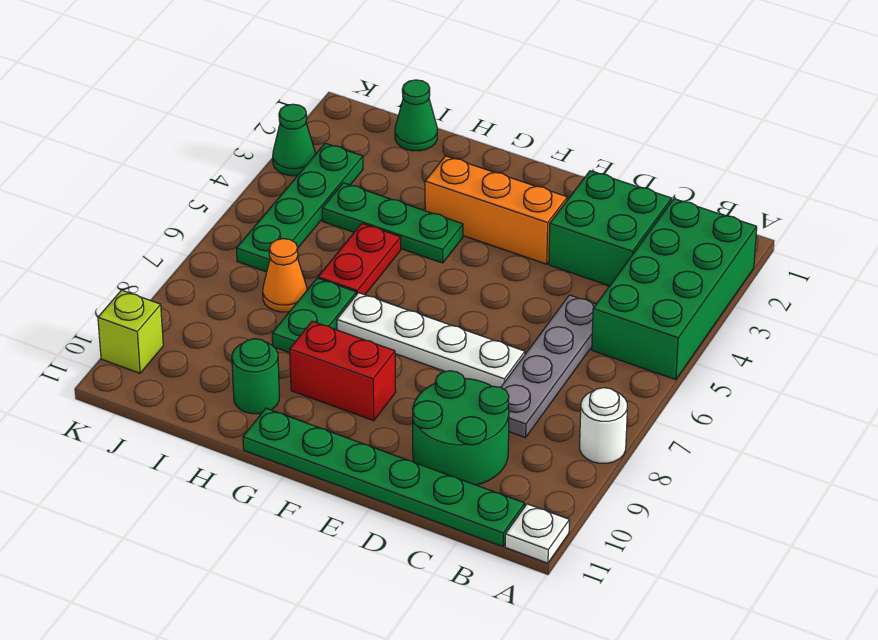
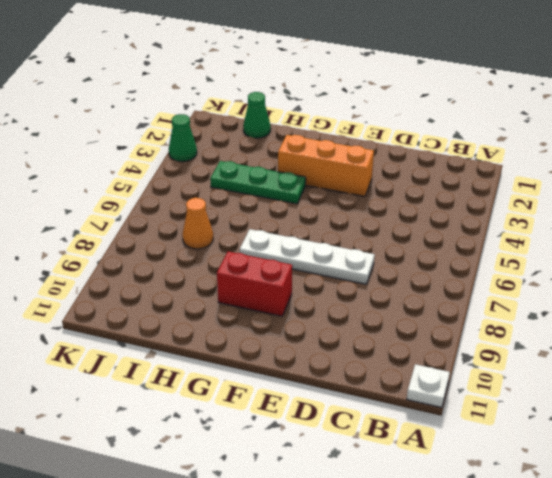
none -> green 2x4 brick [592,199,757,380]
none -> white 1x1 round brick [580,388,628,463]
none -> green 1x6 plate [243,408,525,546]

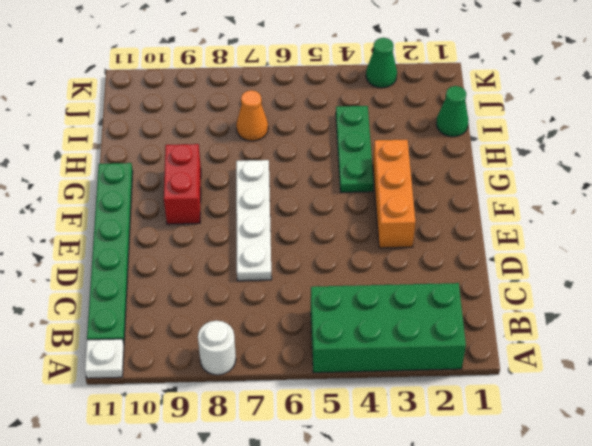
none -> green 2x2 brick [549,171,672,286]
none -> grey 1x4 plate [501,295,596,438]
none -> green 2x2 round brick [413,371,509,485]

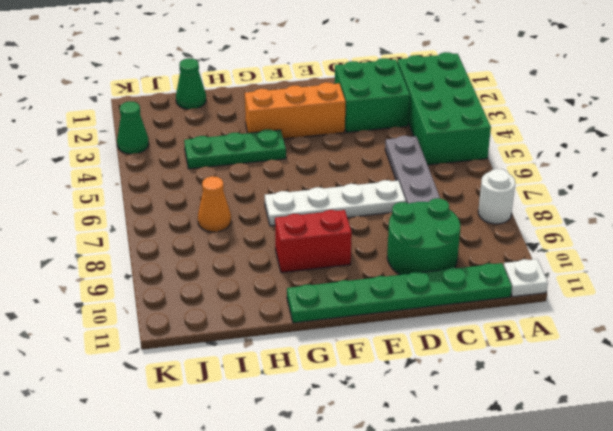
none -> red 1x2 plate [318,224,401,295]
none -> green 1x2 plate [272,278,356,353]
none -> green 1x1 round brick [232,339,280,414]

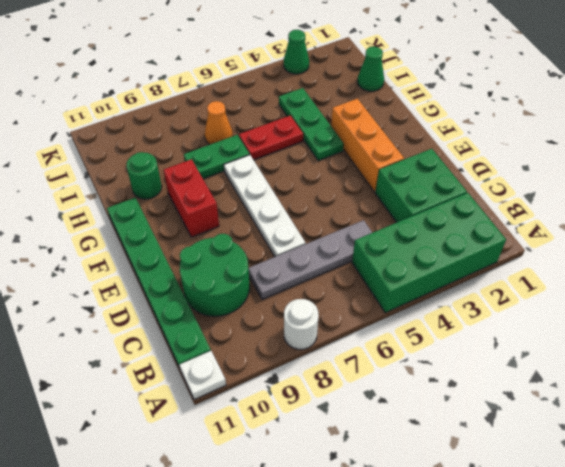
none -> green 1x4 plate [237,143,363,272]
none -> lime 1x1 brick [98,290,163,373]

